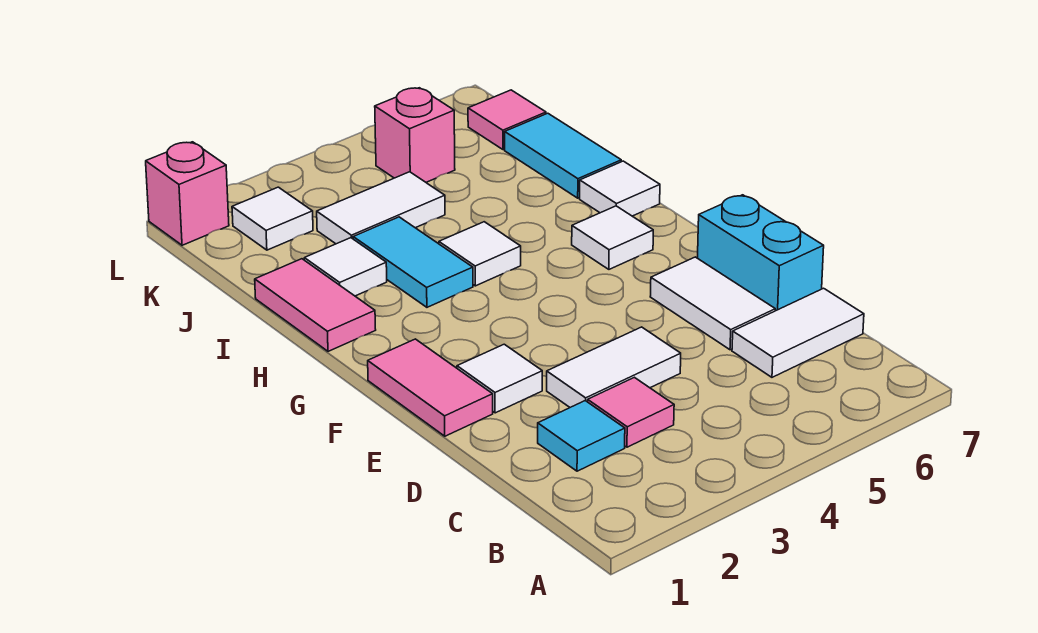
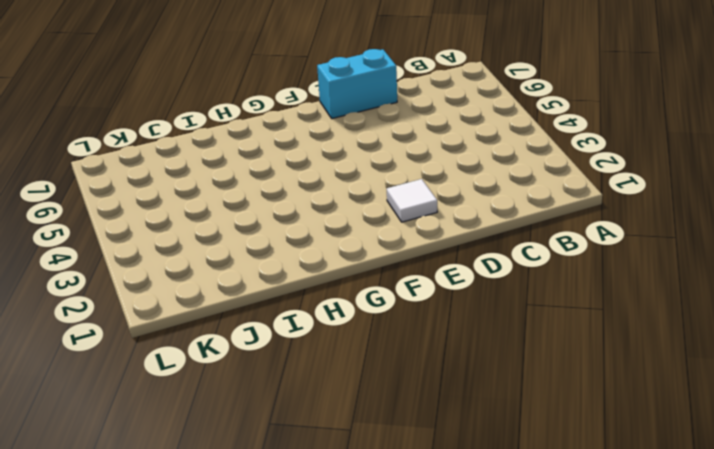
none -> cyan 1x1 tile [538,401,625,471]
none -> pink 1x1 tile [588,377,674,447]
none -> white 1x2 tile [732,288,864,377]

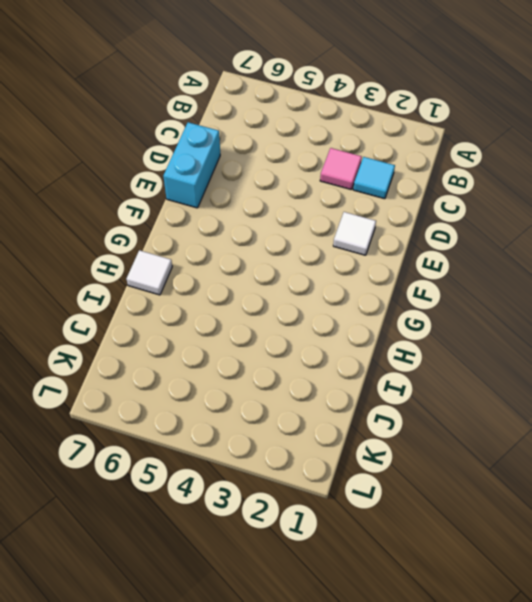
none -> white 1x2 tile [732,288,864,377]
none -> white 1x2 tile [547,327,681,407]
none -> white 1x2 tile [650,257,775,350]

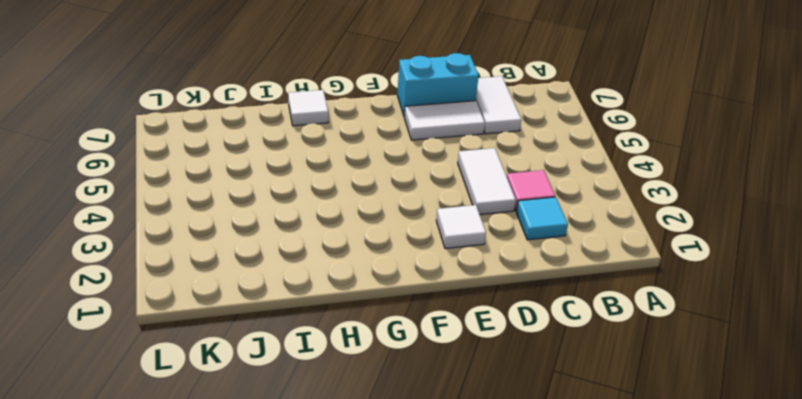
none -> pink 1x2 tile [368,339,493,436]
none -> white 1x1 tile [572,206,653,269]
none -> pink 1x2 tile [255,259,376,351]

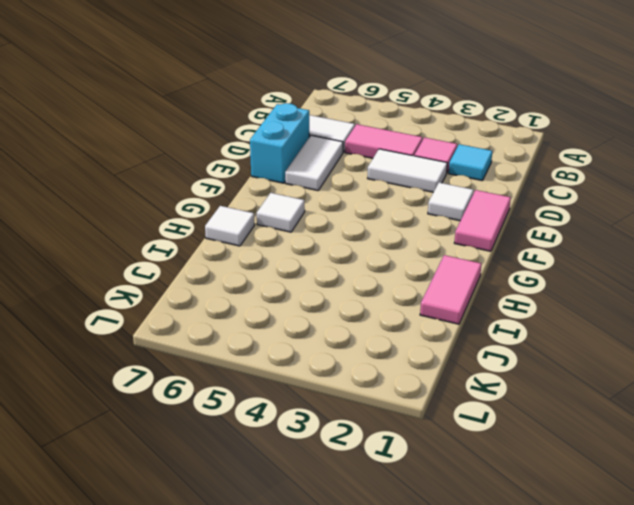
pink 1x2 tile [345,124,423,158] -> none
none -> cyan 1x2 tile [353,217,473,307]
none -> white 1x1 tile [439,222,521,286]
none -> white 1x1 tile [304,238,387,296]

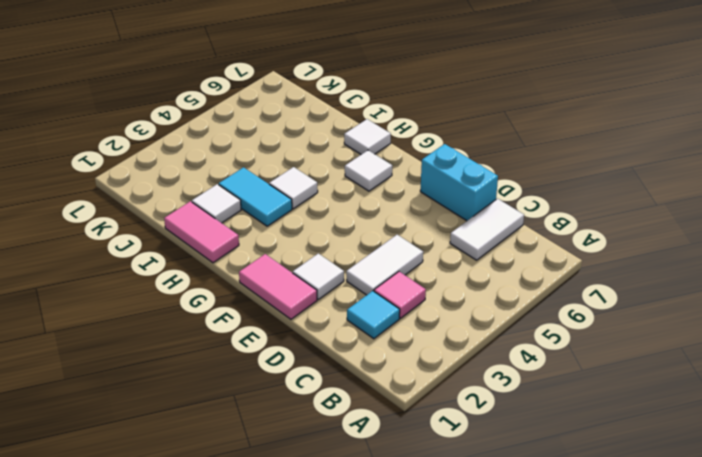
none -> white 1x2 tile [650,257,775,350]
none -> cyan 1x2 tile [505,113,621,198]
none -> white 1x2 tile [317,172,445,244]

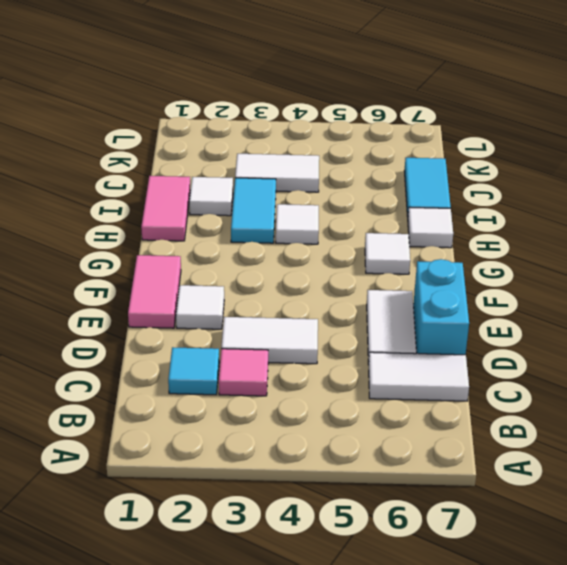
none -> white 1x1 tile [232,187,313,250]
none -> pink 1x1 brick [375,88,455,182]
none -> pink 1x1 tile [468,90,546,150]

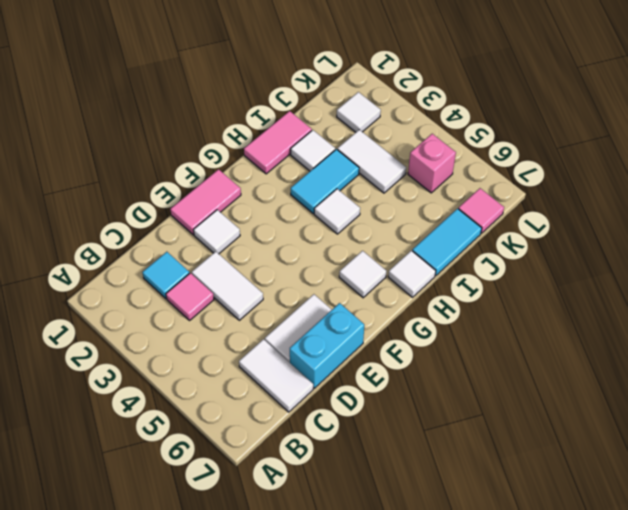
none -> pink 1x1 brick [146,142,229,245]

